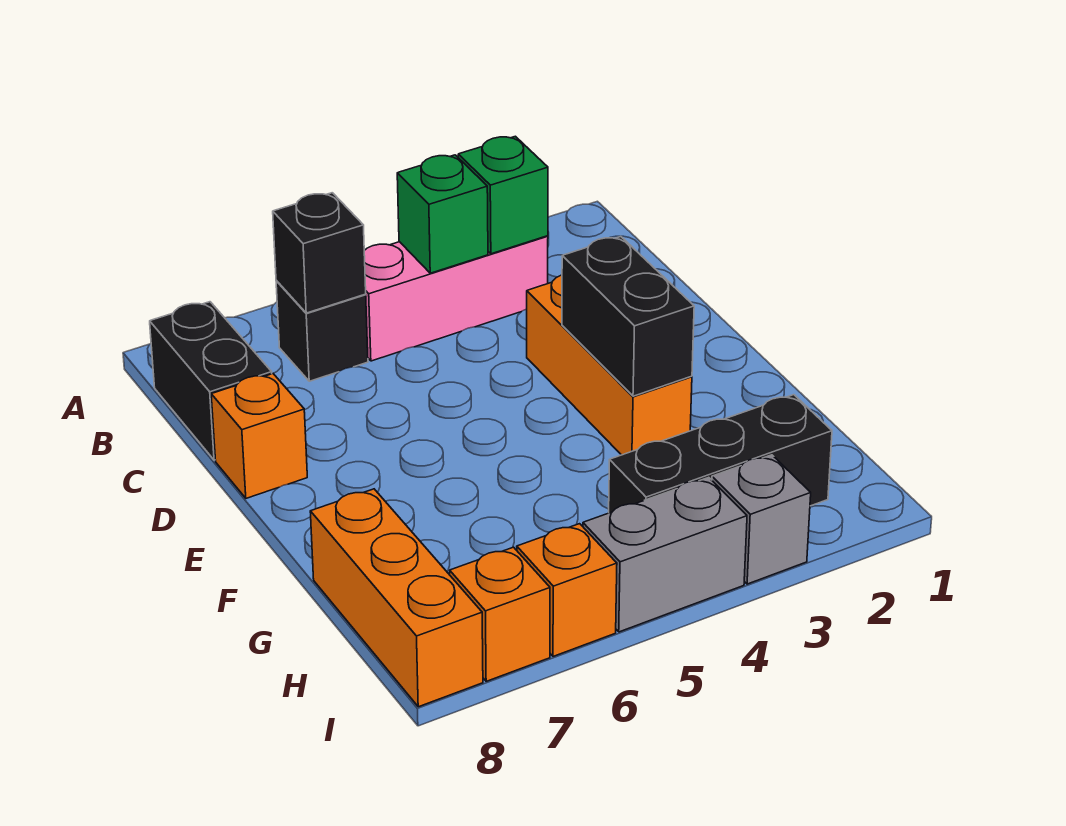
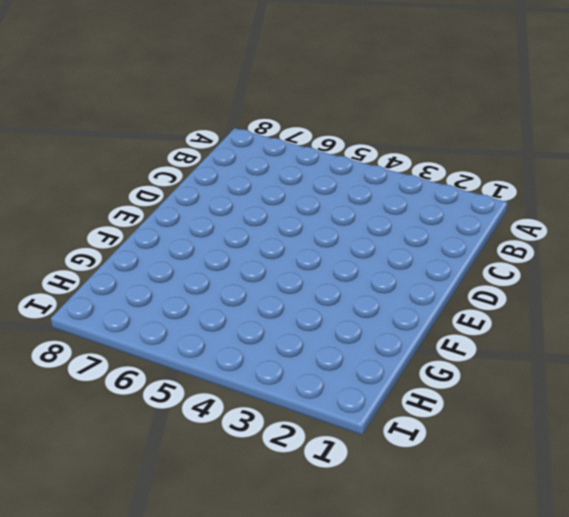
none -> pink 1x3 brick [364,236,548,361]
none -> black 1x1 brick [276,281,368,381]
none -> black 1x2 brick [150,302,272,460]

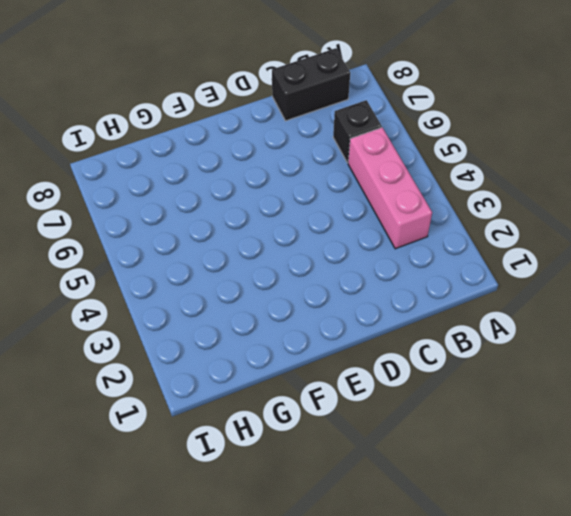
none -> orange 1x3 brick [527,275,692,455]
none -> orange 1x1 brick [211,374,307,498]
none -> orange 1x3 brick [310,489,483,707]

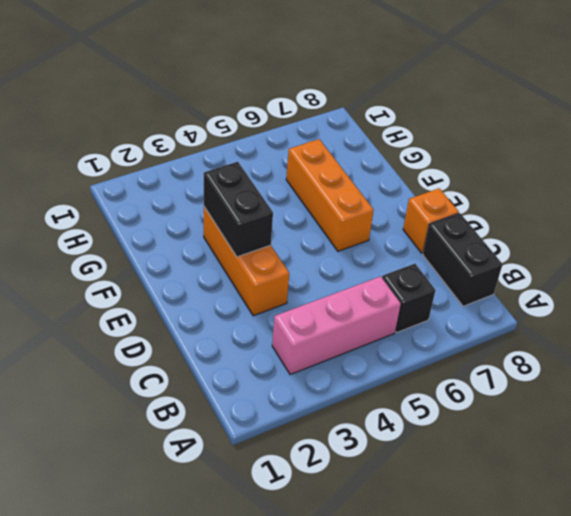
orange 1x3 brick [286,139,374,251] -> orange 1x3 brick moved to [310,489,483,707]
none -> black 1x3 brick [609,395,832,513]
none -> grey 1x1 brick [712,455,811,584]
none -> grey 1x2 brick [583,477,747,632]

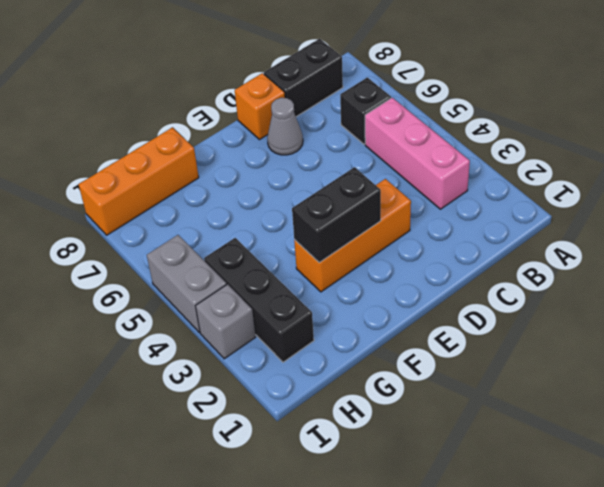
grey 1x1 cone [267,98,303,155] -> none
none -> orange 1x1 brick [517,524,617,656]
none -> orange 1x1 brick [450,547,550,681]
none -> green 1x1 brick [458,136,548,254]

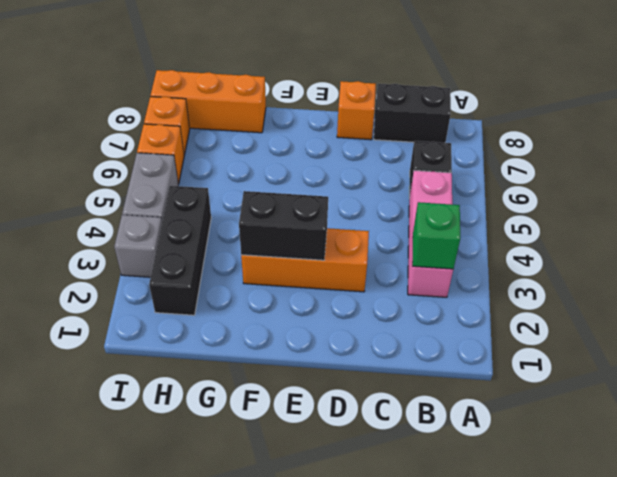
none -> green 1x1 brick [397,155,488,273]
none -> black 1x1 brick [273,193,366,313]

